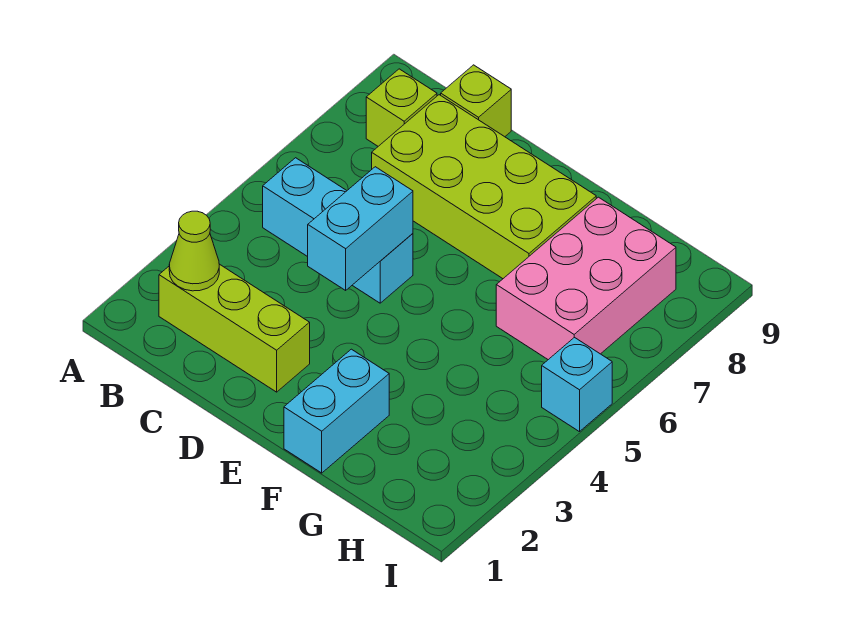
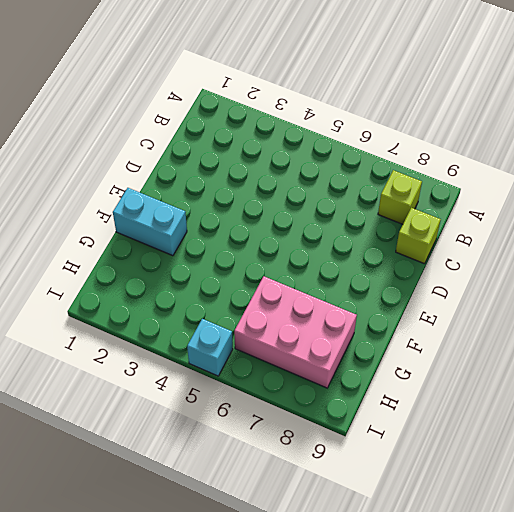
none -> lime 1x3 brick [159,264,310,392]
none -> cyan 1x3 brick [263,158,413,303]

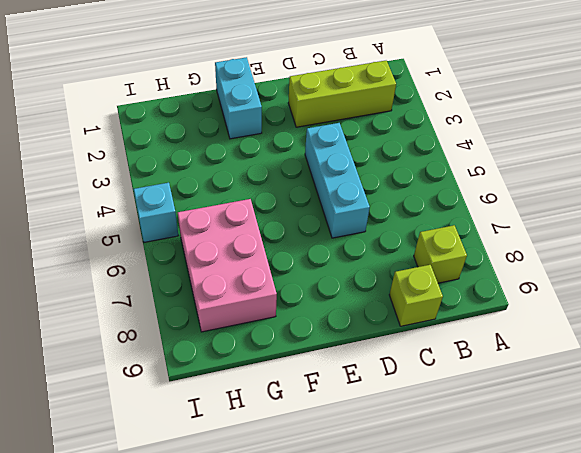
cyan 1x3 brick [305,123,370,238] -> cyan 1x3 brick turned to [263,158,413,303]
none -> lime 2x4 brick [372,95,596,279]
none -> lime 1x1 cone [169,211,219,291]

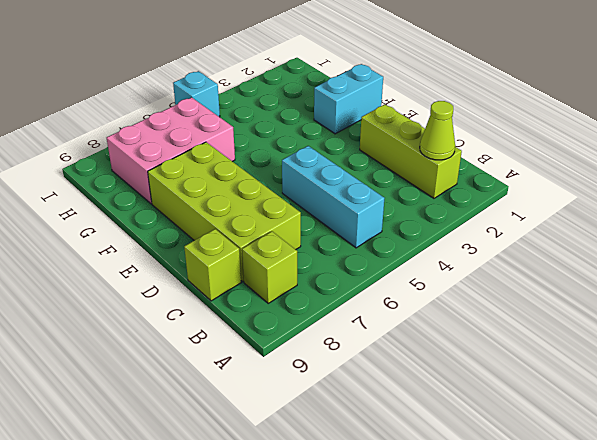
none -> cyan 1x2 brick [308,167,413,290]

